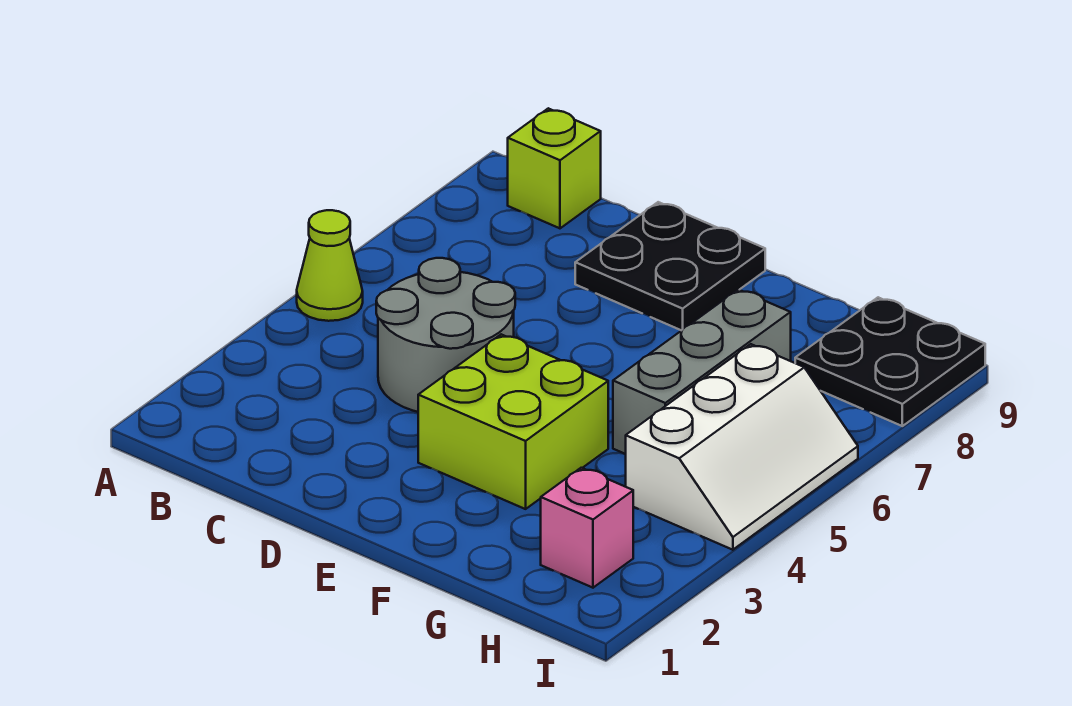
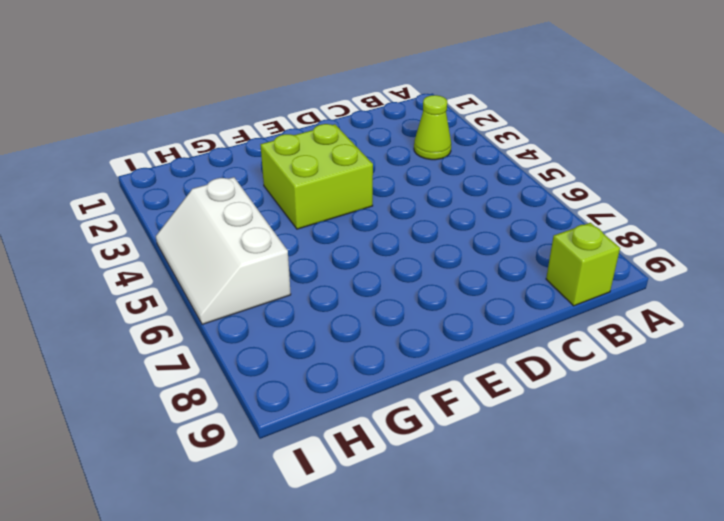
lime 1x1 cone [414,95,451,160] -> lime 1x1 cone moved to [297,210,363,321]
none -> grey 2x2 round brick [376,258,515,412]
none -> black 2x2 plate [575,202,765,331]

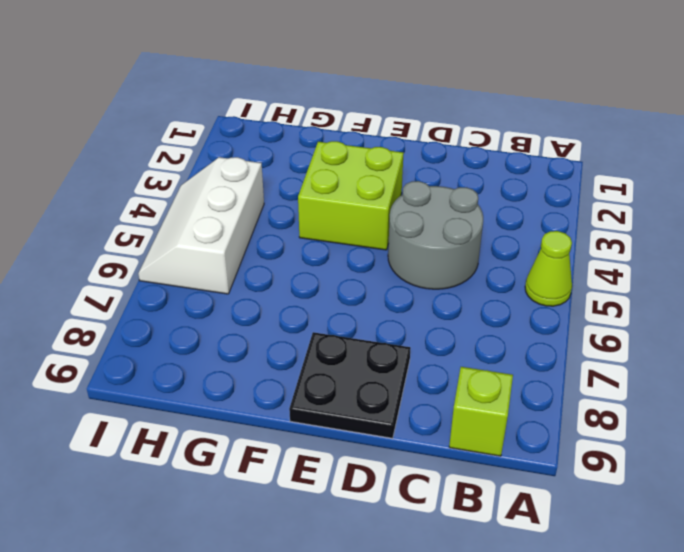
none -> grey 1x3 brick [613,289,791,454]
none -> pink 1x1 brick [541,468,633,588]

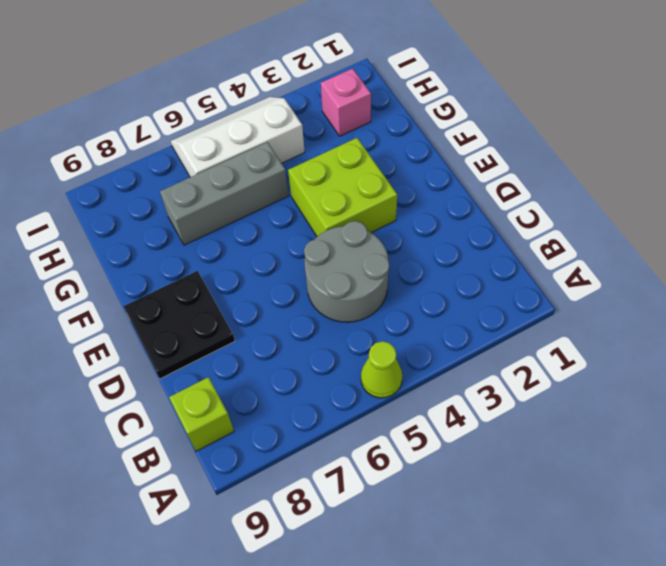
none -> black 2x2 plate [795,297,985,426]

